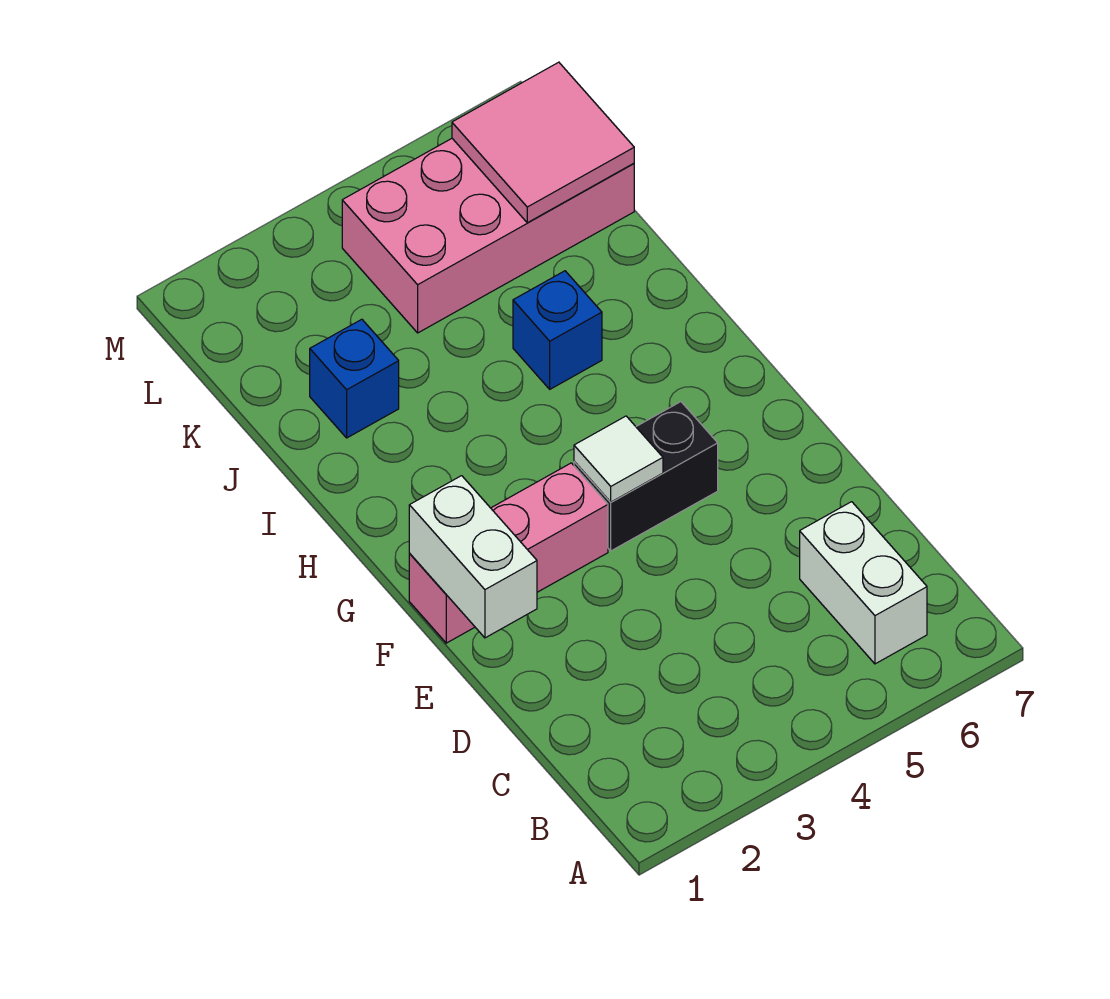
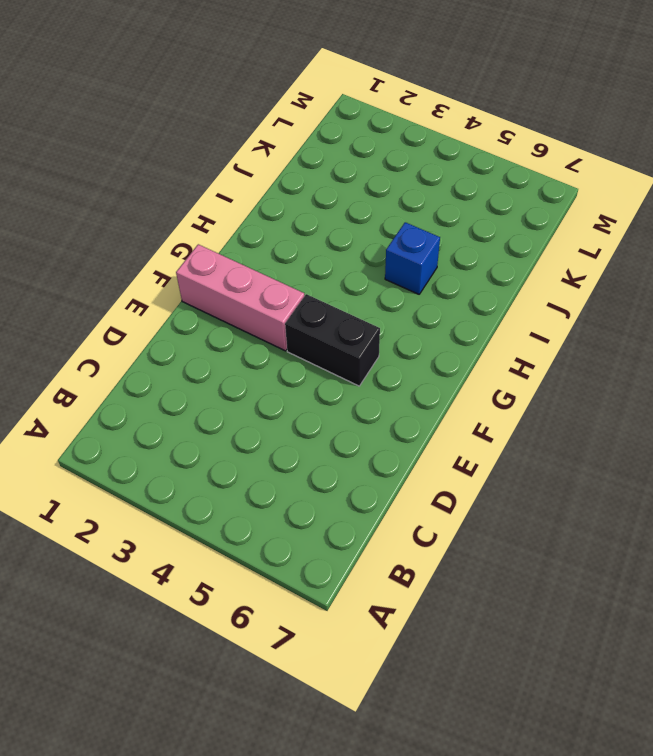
none -> white 1x2 brick [800,502,927,664]
none -> blue 1x1 brick [310,319,399,438]

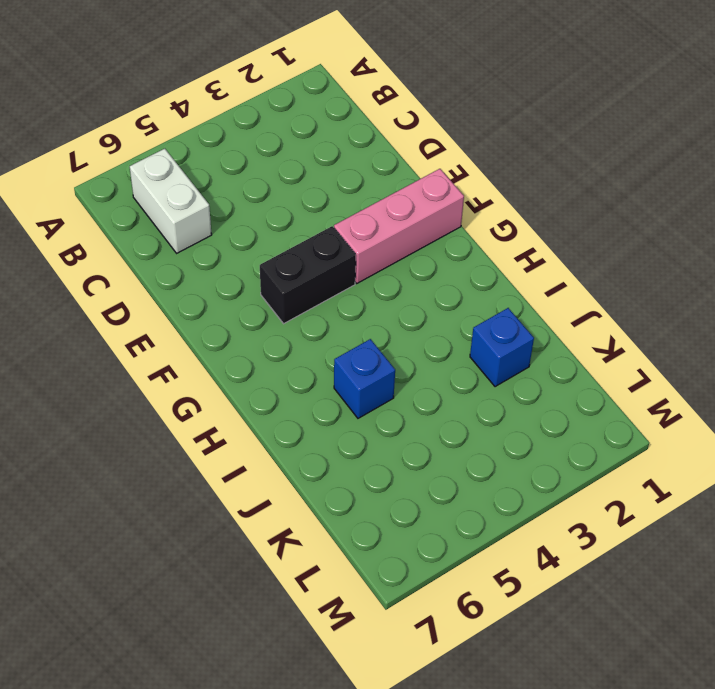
none -> pink 2x4 brick [342,139,634,333]
none -> white 1x2 brick [409,476,537,638]

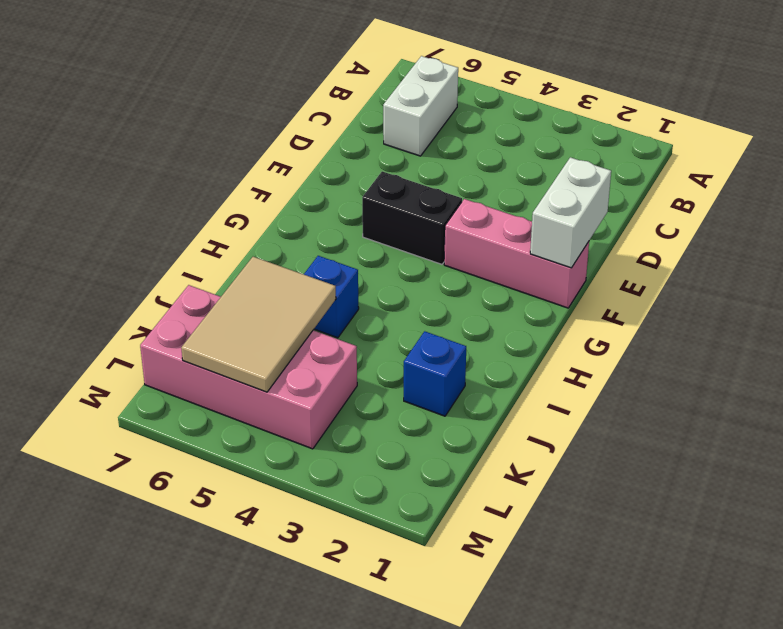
tan 2x3 tile [181,257,336,392] -> pink 2x2 tile [452,62,634,223]
none -> white 1x1 tile [574,416,663,502]

